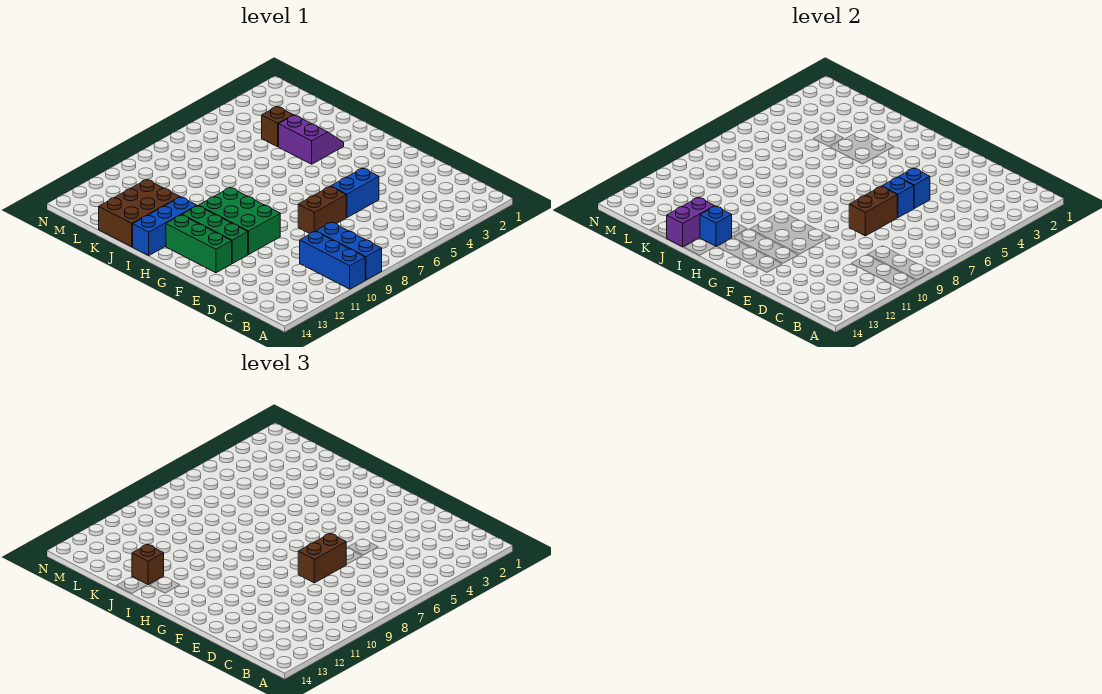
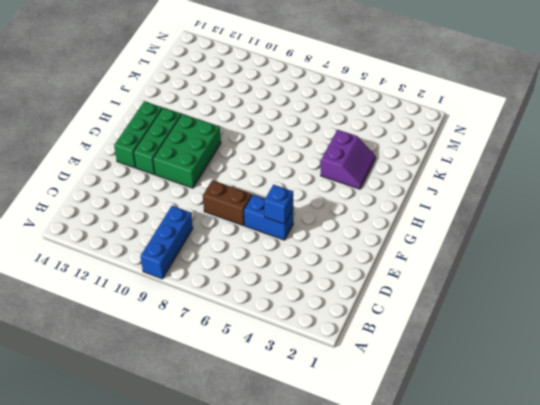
none -> blue 1x3 brick [300,231,365,289]
none -> blue 1x3 brick [133,197,197,255]
none -> brown 2x3 brick [99,179,180,247]

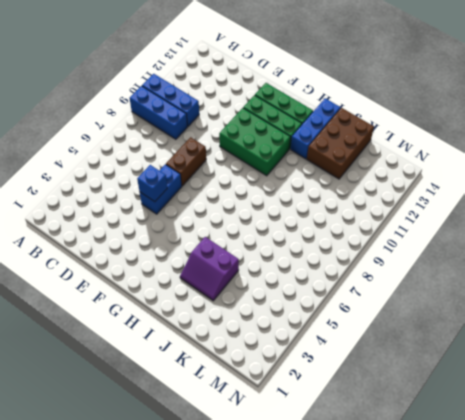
none -> brown 1x1 brick [262,106,293,147]
none -> blue 1x1 brick [882,177,914,218]
none -> brown 1x2 brick [849,186,897,236]

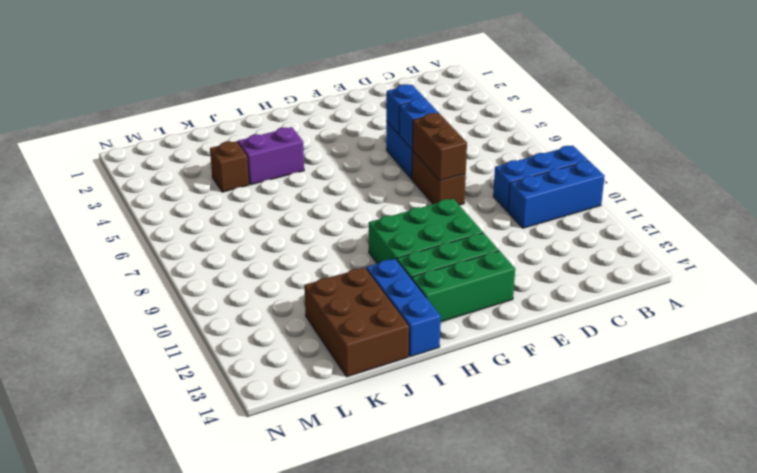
none -> blue 1x1 brick [700,206,732,246]
none -> purple 1x2 brick [667,197,715,247]
none -> brown 1x2 brick [298,533,346,583]

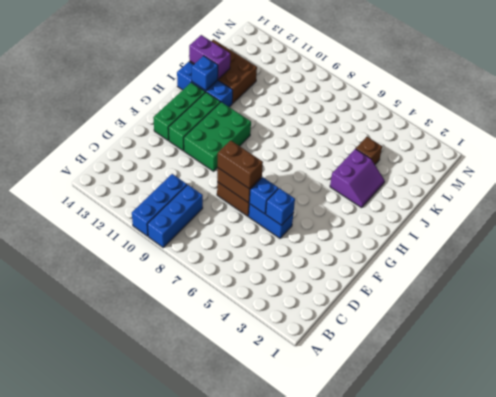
none -> brown 1x1 brick [132,544,164,585]

